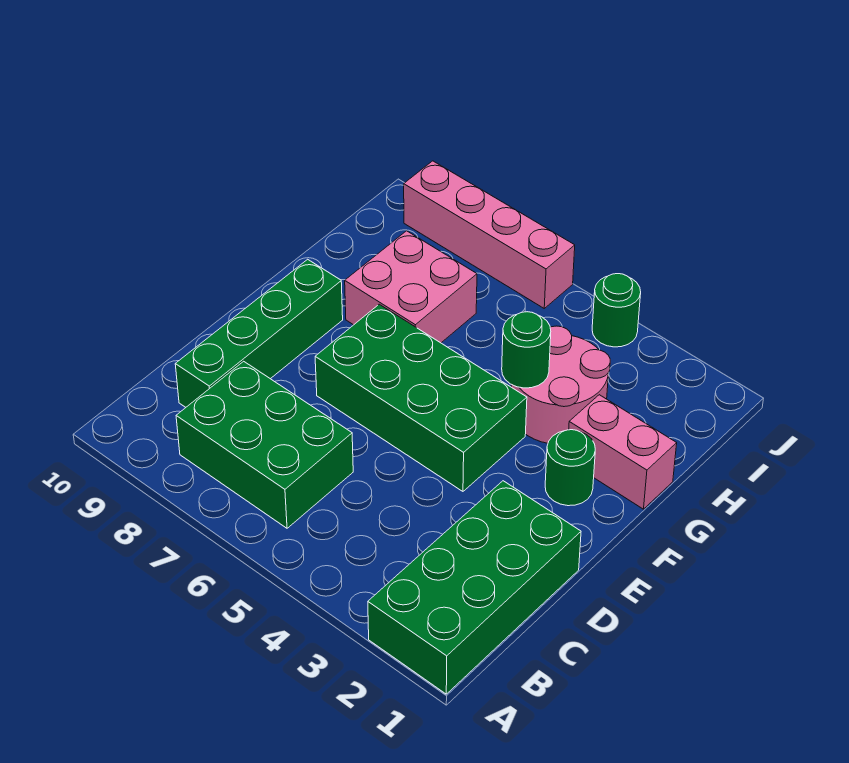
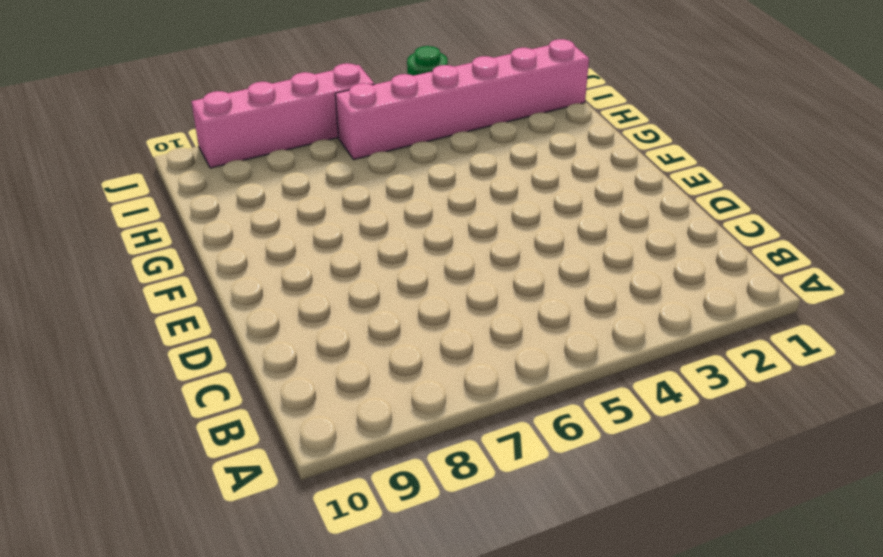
pink 1x6 brick [335,39,589,160] -> none
none -> green 2x4 brick [368,481,581,694]
none -> green 2x3 brick [176,361,353,528]

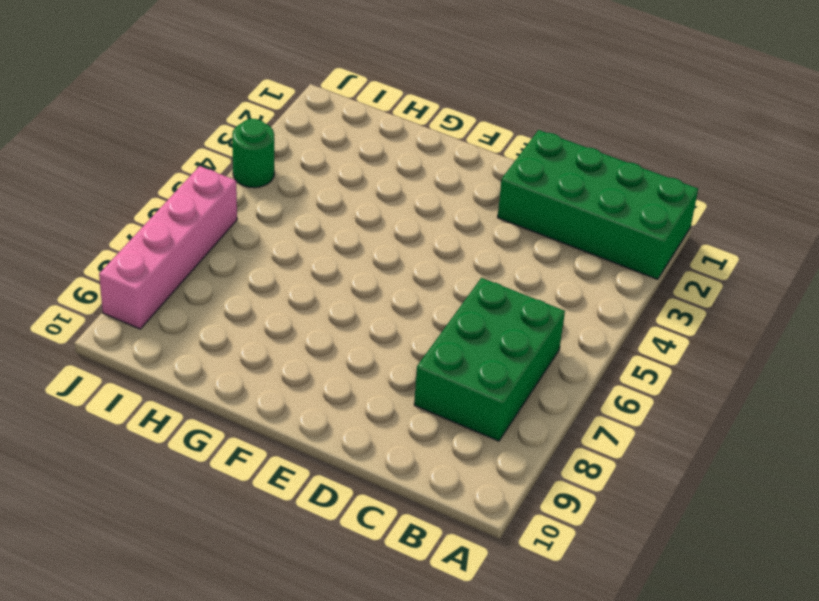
none -> green 1x4 brick [175,259,343,407]
none -> green 2x4 brick [315,304,527,491]

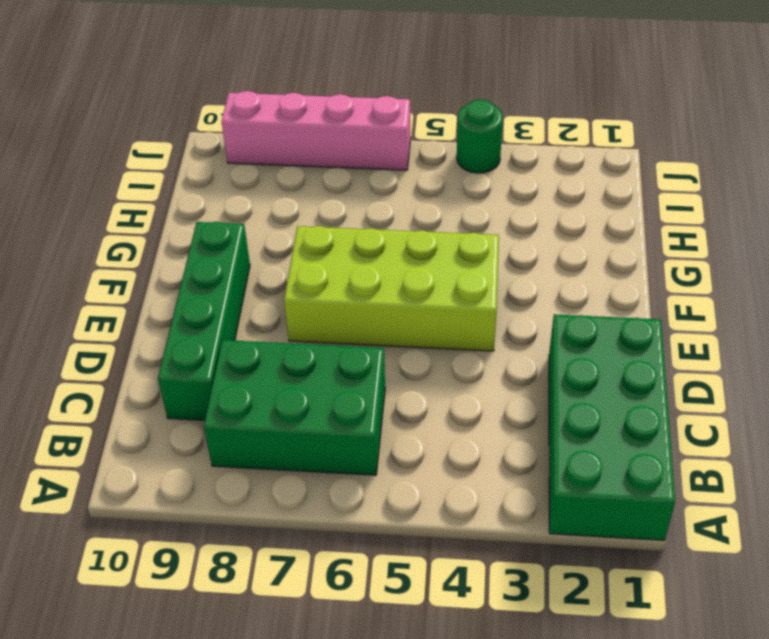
lime 2x4 brick [284,226,499,351] -> green 2x4 brick [315,304,527,491]
none -> green 1x1 round brick [545,430,595,506]
none -> pink 1x2 brick [569,395,677,509]

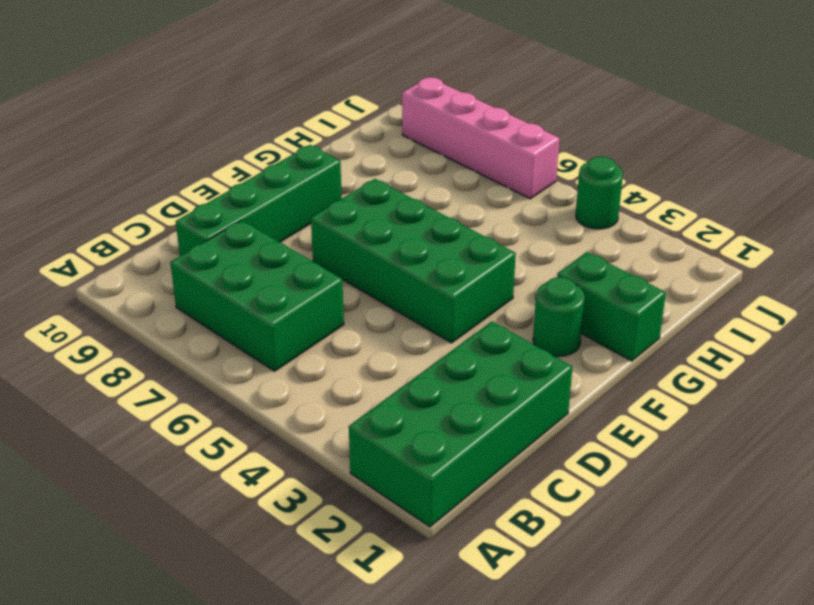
green 1x2 brick [557,252,666,361] -> pink 1x2 brick [569,395,677,509]
none -> pink 2x2 round brick [511,326,610,443]
none -> pink 2x2 brick [345,231,477,343]

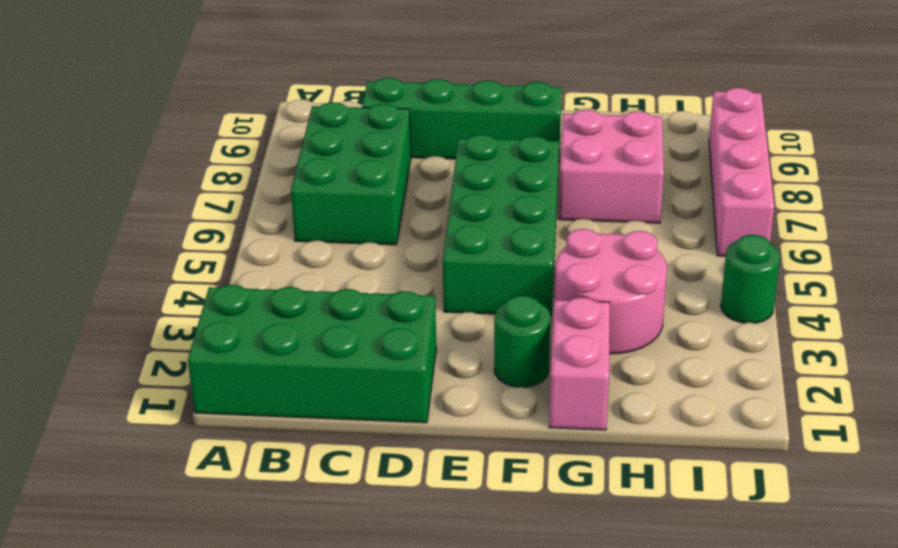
none -> green 1x1 round brick [502,312,551,388]

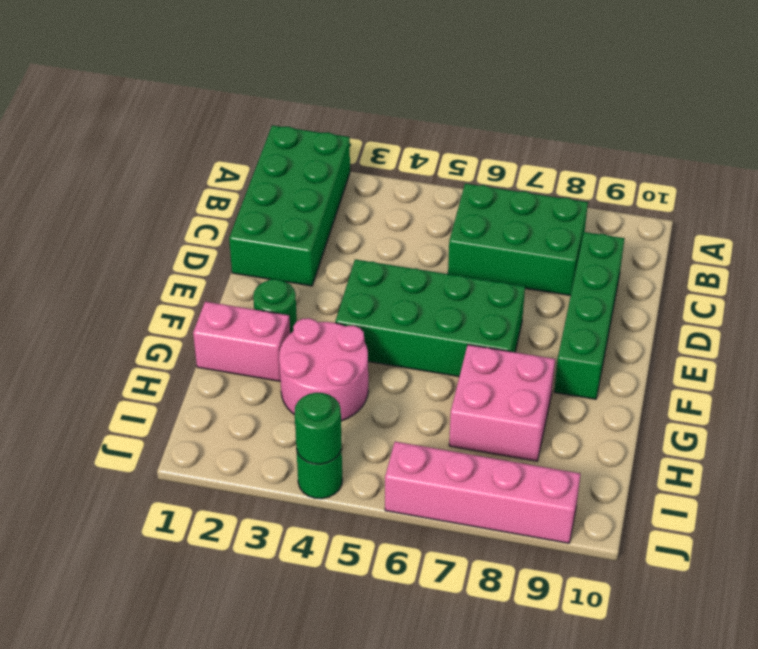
green 1x1 round brick [295,393,342,464] -> green 1x1 round brick moved to [502,312,551,388]

